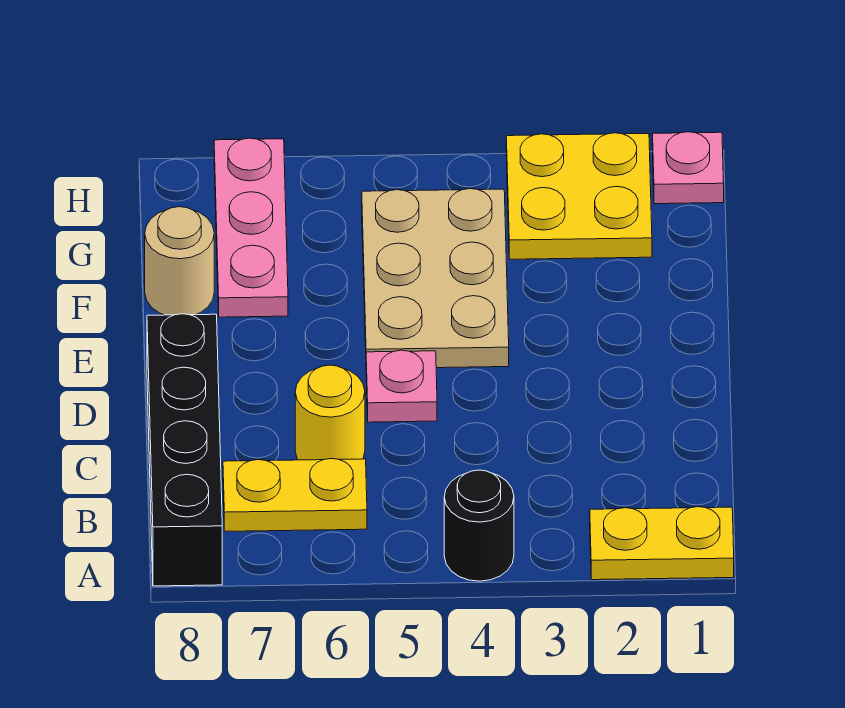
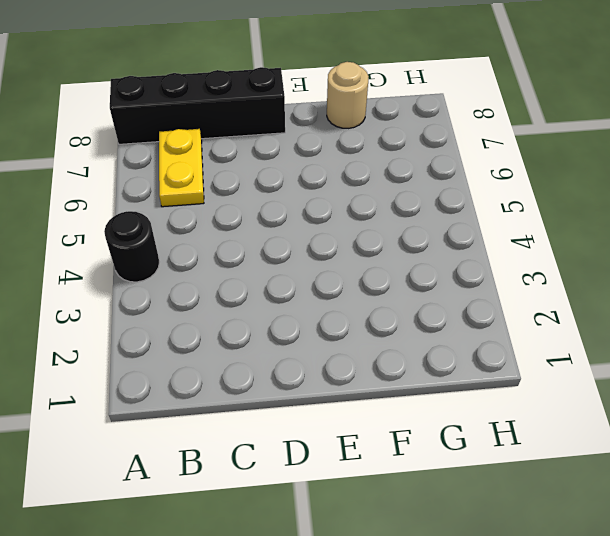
none -> yellow 1x2 plate [590,507,734,580]
none -> yellow 1x1 round brick [295,365,365,460]

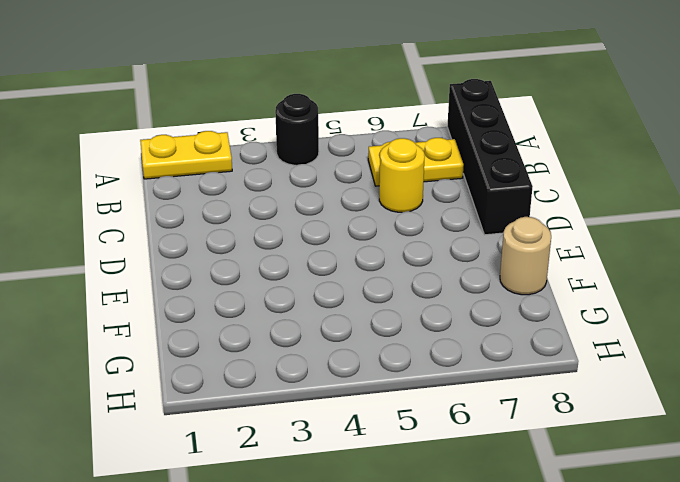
none -> pink 1x1 plate [366,350,437,422]
none -> tan 2x3 plate [362,189,509,368]

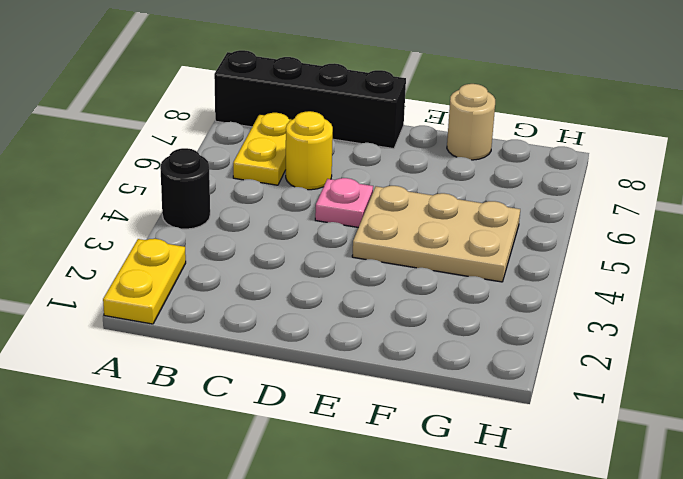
none -> pink 1x3 plate [214,138,288,317]
none -> yellow 2x2 plate [506,133,652,259]

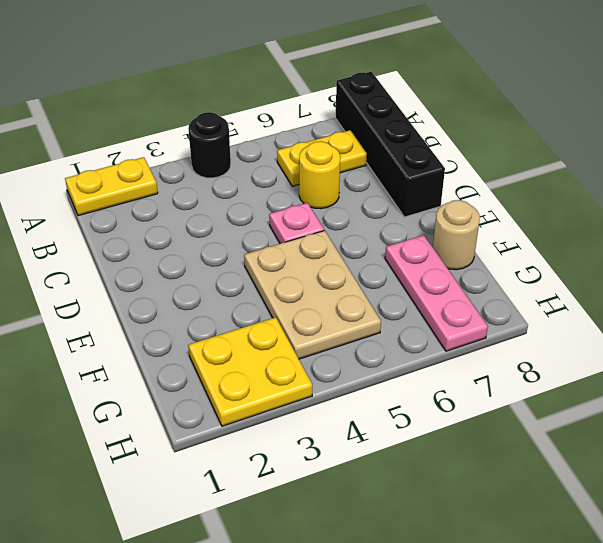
none -> pink 1x1 plate [653,132,724,204]

